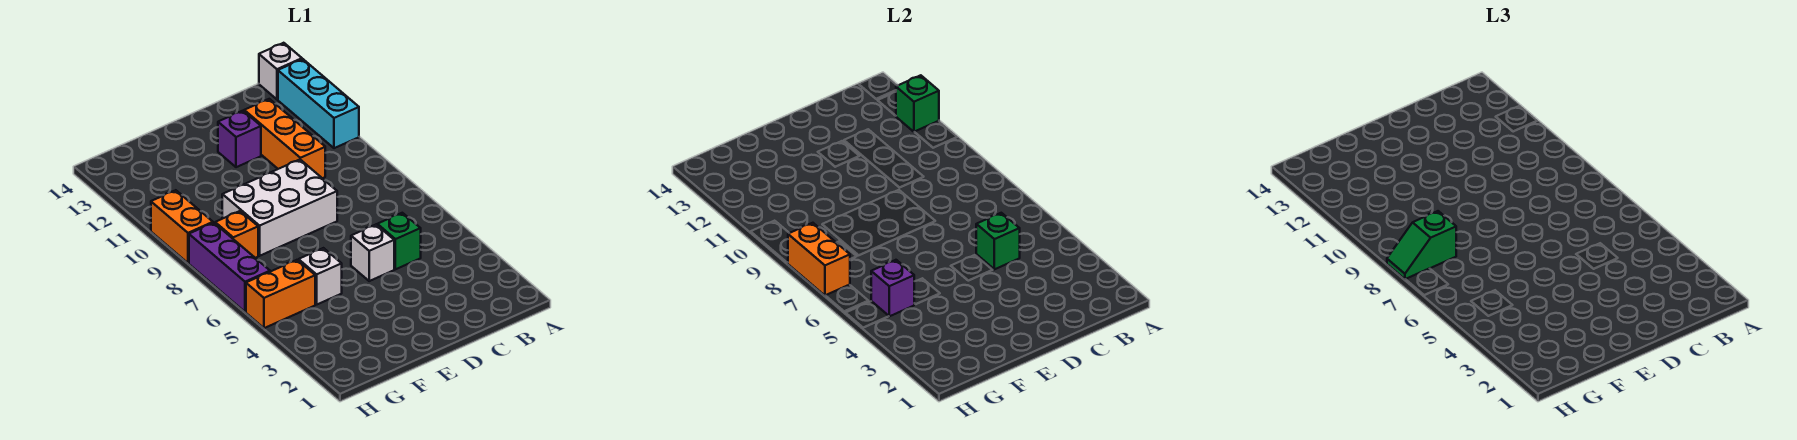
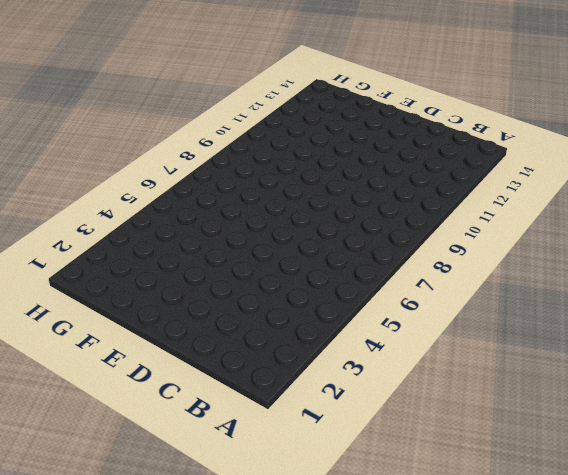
none -> cyan 1x3 brick [278,59,359,148]
none -> white 1x1 brick [259,43,302,99]
none -> green 1x1 brick [377,213,421,269]

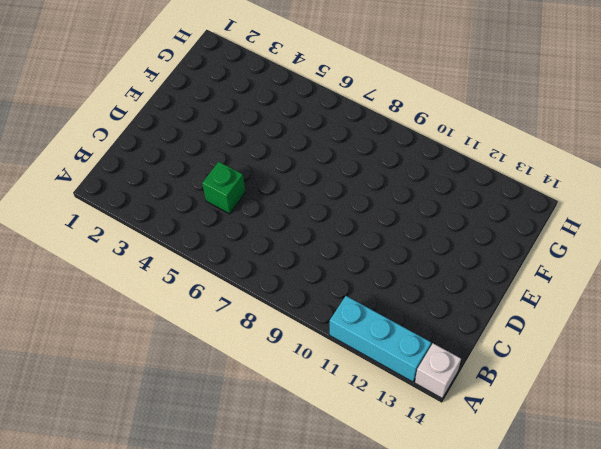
none -> orange 1x3 brick [244,99,325,178]
none -> white 1x1 brick [351,225,394,281]
none -> white 2x3 brick [222,160,337,256]

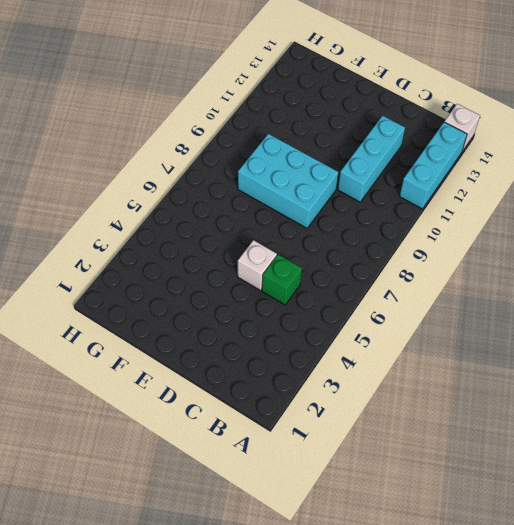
cyan 1x3 brick [338,115,405,202] -> orange 1x3 brick [244,99,325,178]
cyan 2x3 brick [238,134,338,228] -> white 2x3 brick [222,160,337,256]
none -> purple 1x1 brick [218,111,261,167]
none -> white 1x1 brick [299,248,342,304]
none -> orange 1x2 brick [246,260,315,328]

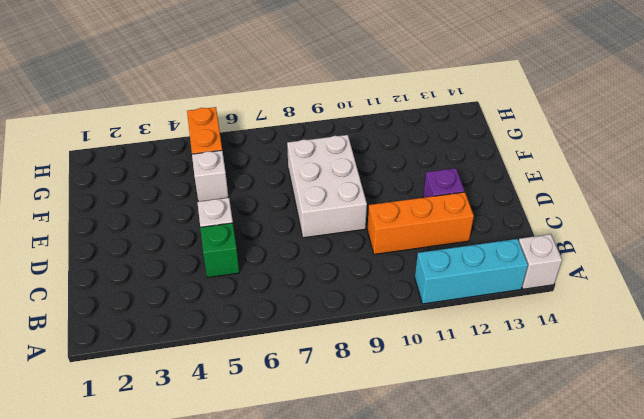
none -> orange 1x1 brick [215,211,258,258]
none -> purple 1x3 brick [189,223,270,312]
none -> orange 1x2 brick [151,190,213,263]

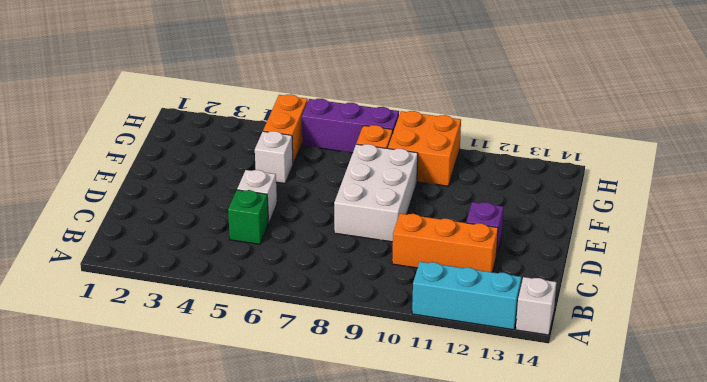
orange 2x2 brick [388,111,461,186] -> orange 1x2 brick [151,190,213,263]
none -> green 1x1 brick [896,75,939,132]
none -> green 1x1 brick [976,213,1020,269]
none -> purple 1x1 brick [871,260,914,316]

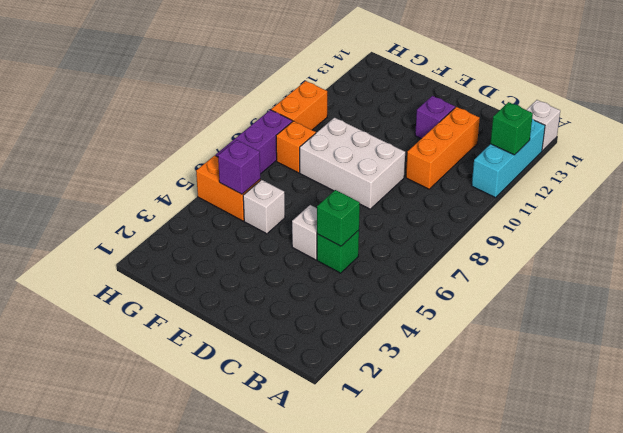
none -> orange 1x2 brick [788,223,850,296]
none -> green 1x2 slope [1387,211,1456,279]

